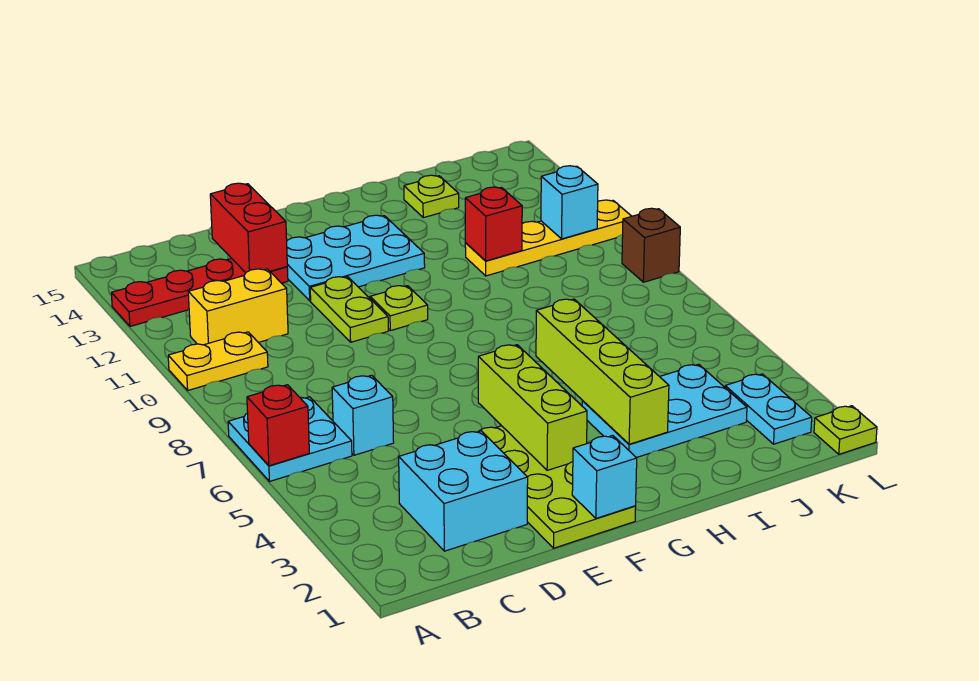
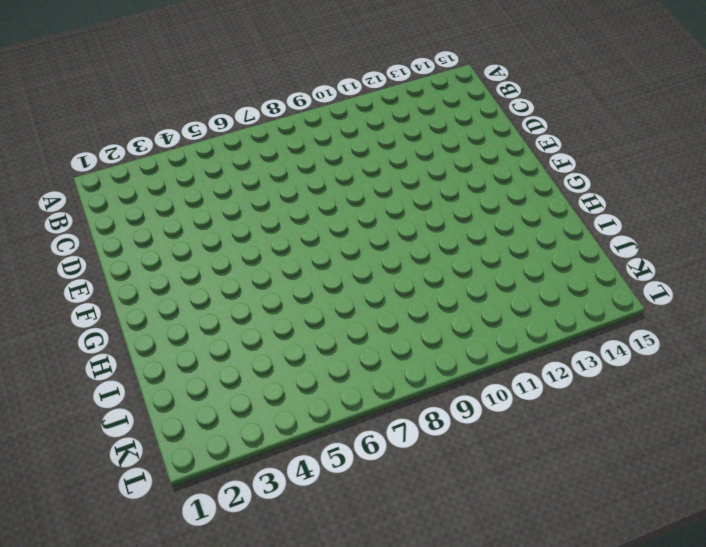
none -> cyan 2x2 plate [228,397,352,482]
none -> yellow 1x2 plate [168,332,268,390]
none -> red 1x4 plate [111,259,288,326]

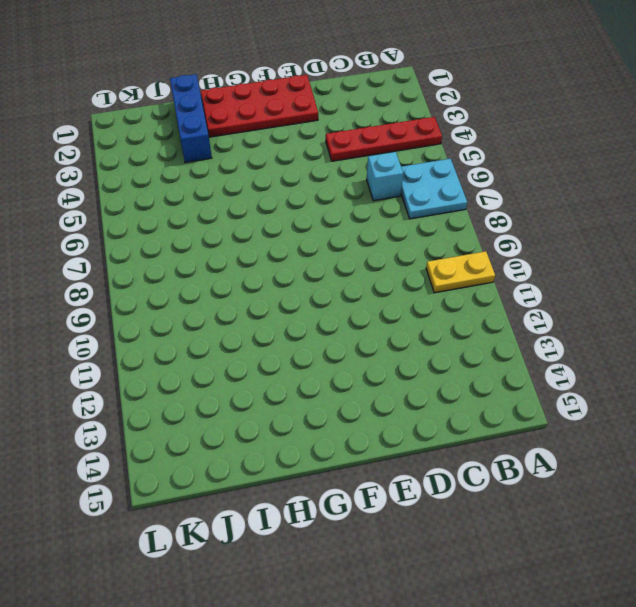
red 1x4 plate [326,117,442,161] -> red 1x4 plate moved to [111,259,288,326]
red 2x4 plate [201,75,318,137] -> lime 2x4 plate [478,426,636,548]
blue 1x3 brick [170,74,212,162] -> cyan 2x3 plate [582,364,747,458]
none -> yellow 1x2 brick [188,269,288,345]
none -> cyan 2x2 brick [399,431,528,551]
none -> lime 1x2 plate [310,277,388,342]

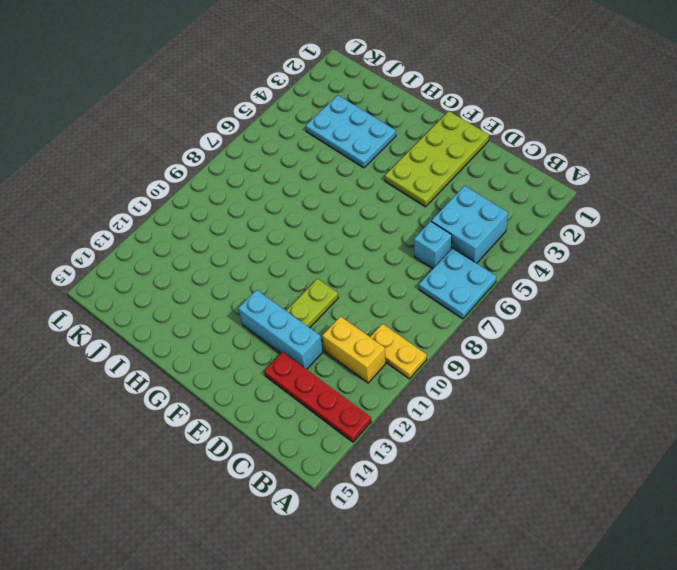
cyan 2x2 brick [431,186,508,263] -> cyan 2x2 brick moved to [399,431,528,551]
cyan 1x3 brick [238,290,323,369] -> cyan 2x3 plate [287,215,425,301]
none -> lime 1x1 plate [370,286,428,331]
none -> yellow 1x4 plate [465,200,632,276]
none -> lime 1x1 plate [404,175,459,218]

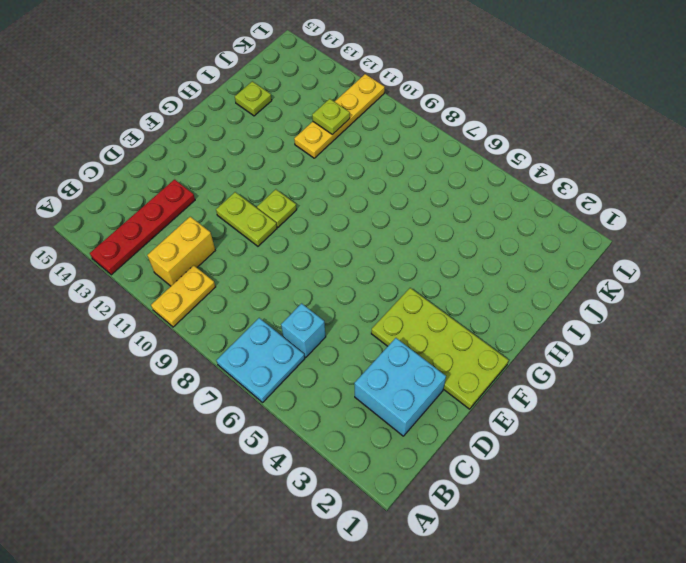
lime 1x1 plate [312,99,350,135] -> lime 1x1 plate moved to [814,406,877,454]
none -> cyan 2x3 plate [287,215,425,301]
none -> cyan 2x3 plate [582,364,747,458]
none -> cyan 1x2 plate [725,374,812,444]

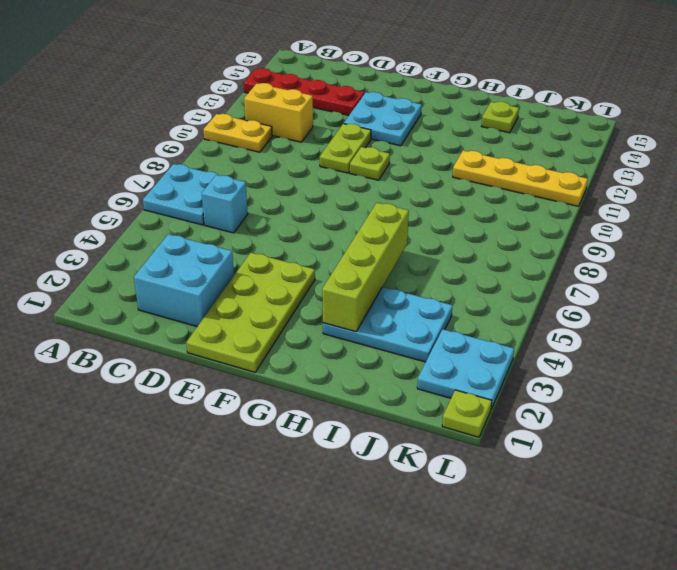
cyan 2x2 plate [344,92,422,146] -> cyan 2x3 plate [287,215,425,301]
cyan 2x2 plate [417,329,514,409] -> cyan 1x2 plate [725,374,812,444]
none -> brown 1x1 brick [622,208,680,282]
none -> red 1x1 brick [247,385,309,466]
none -> red 1x2 brick [210,183,287,273]

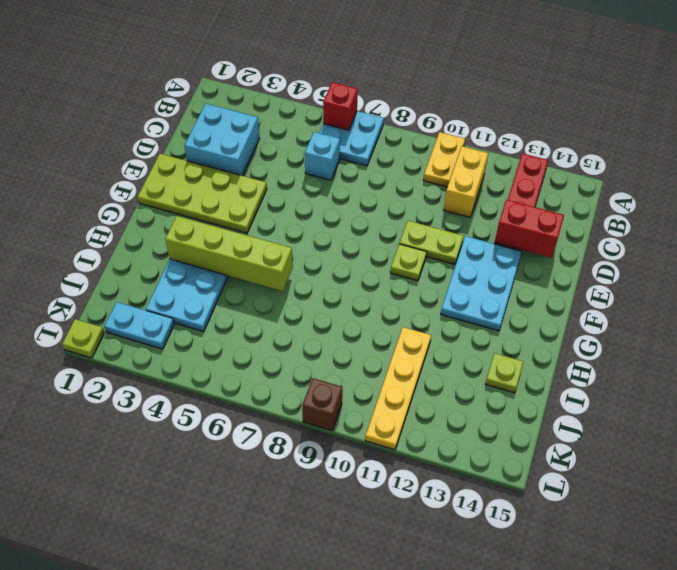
none -> cyan 1x1 brick [572,436,637,518]
none -> lime 1x3 brick [478,345,587,470]
none -> red 1x1 brick [465,187,522,261]

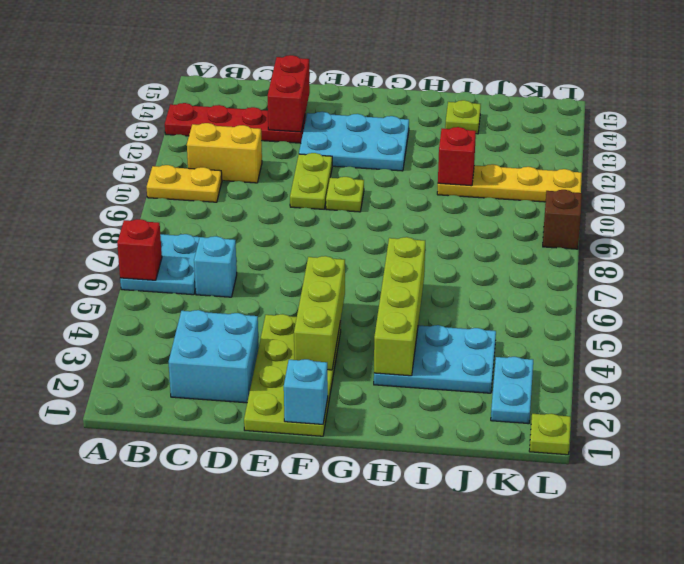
none -> cyan 1x1 brick [541,166,598,239]

